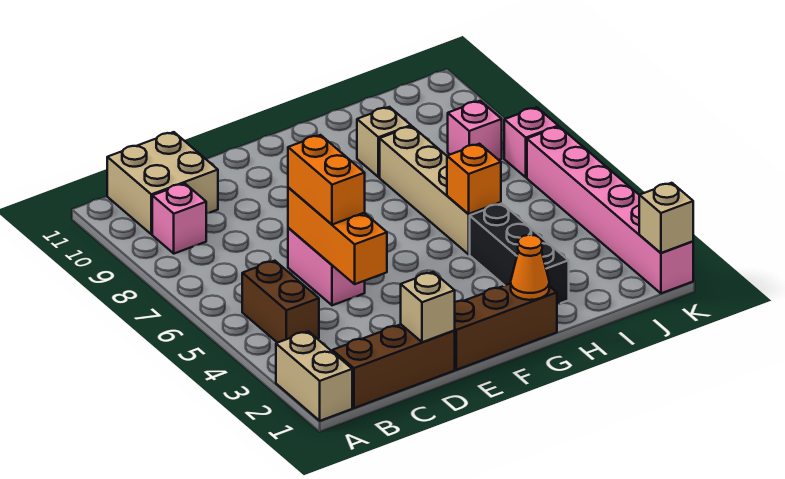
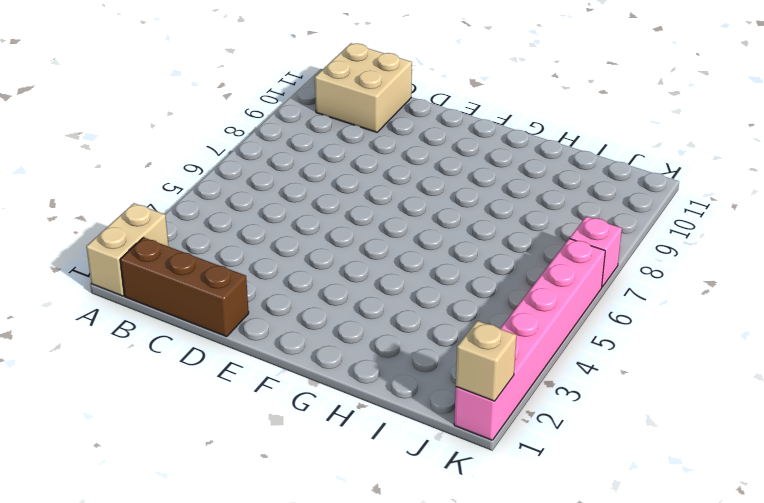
none -> brown 1x2 brick [242,261,319,343]
none -> pink 1x1 brick [152,183,206,254]
none -> pink 1x2 brick [288,228,365,305]

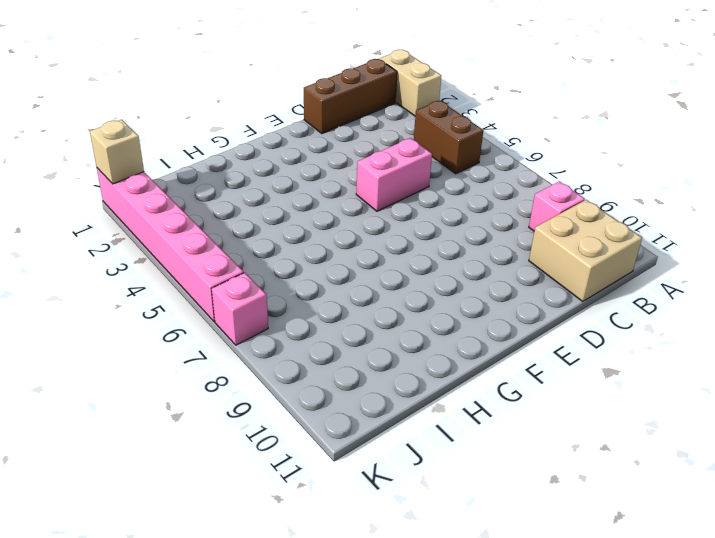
pink 1x2 brick [356,138,432,211] -> pink 1x2 brick turned to [288,228,365,305]
none -> brown 1x3 brick [454,283,557,370]
none -> black 1x3 brick [470,204,569,304]
none -> tan 1x4 brick [380,126,501,254]

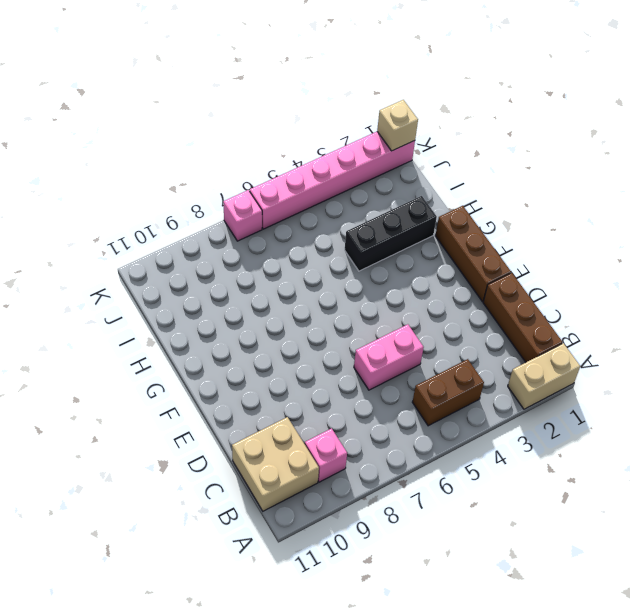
none -> tan 1x4 brick [380,126,501,254]
none -> tan 1x1 brick [357,107,411,177]
none -> pink 1x1 brick [448,101,502,160]

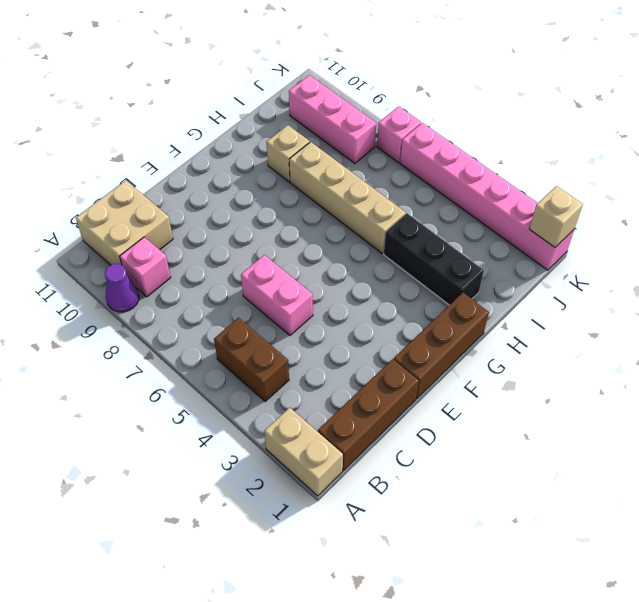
purple 1x1 cone [105,264,139,312] -> none
pink 1x3 brick [289,75,376,163] -> pink 1x1 brick [448,101,502,160]
none -> tan 1x1 brick [401,272,455,342]
none -> orange 1x3 brick [288,188,387,284]
none -> orange 1x1 cone [511,235,549,300]

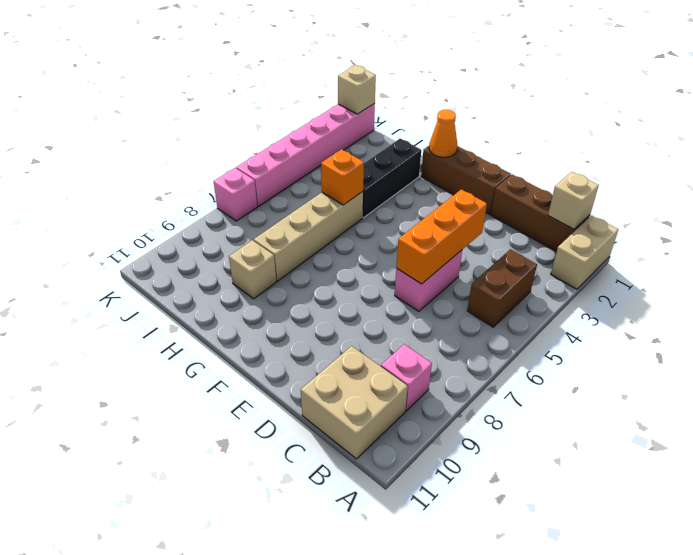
tan 1x1 brick [548,172,599,229] -> tan 1x1 brick moved to [401,272,455,342]
none -> pink 1x1 brick [448,101,502,160]
none -> orange 1x2 brick [288,135,365,225]

